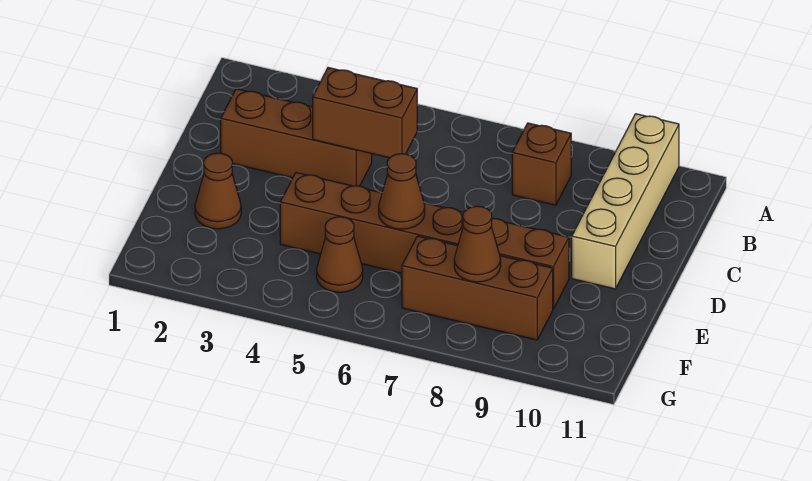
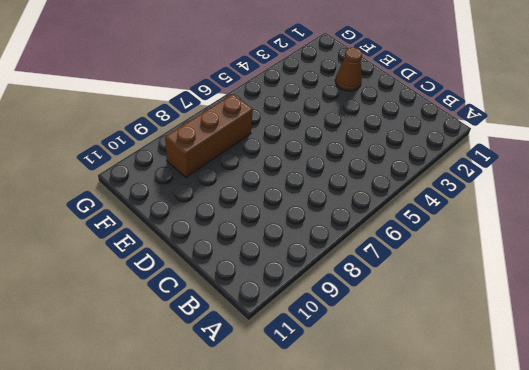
none -> tan 1x4 brick [572,114,679,289]
none -> brown 1x1 brick [512,123,571,205]

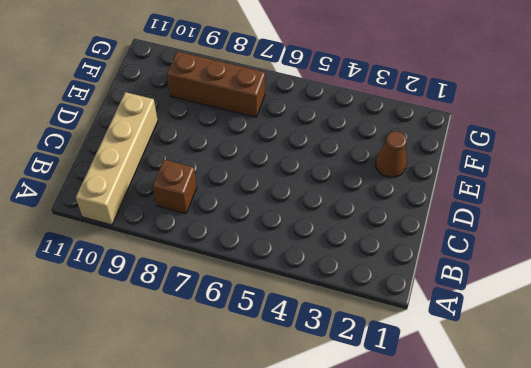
none -> brown 1x3 brick [221,89,372,186]
none -> brown 1x6 brick [280,173,569,309]

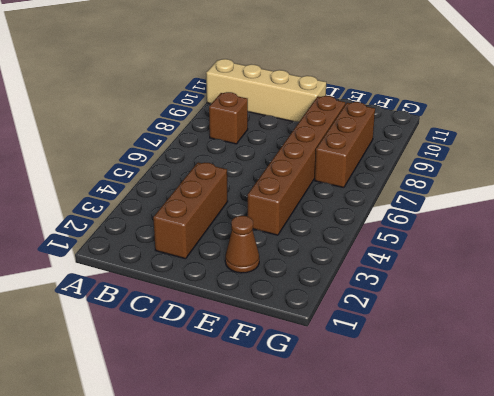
none -> brown 1x1 cone [317,217,363,292]
none -> brown 1x2 brick [313,68,417,158]

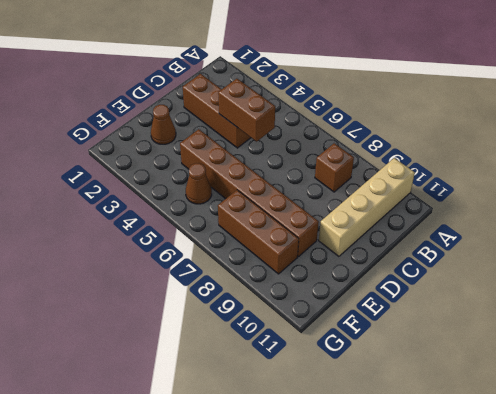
none -> brown 1x1 cone [379,154,425,229]
none -> brown 1x1 cone [454,206,501,282]

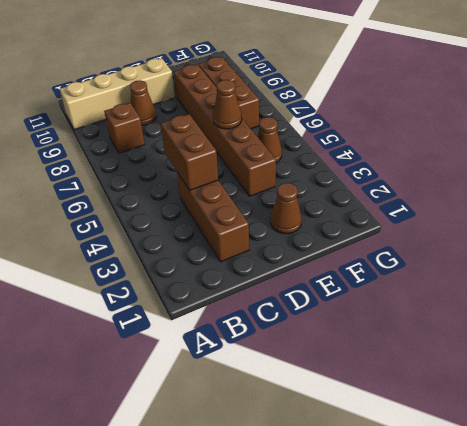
brown 1x1 cone [130,80,156,125] -> brown 1x1 cone moved to [454,206,501,282]

